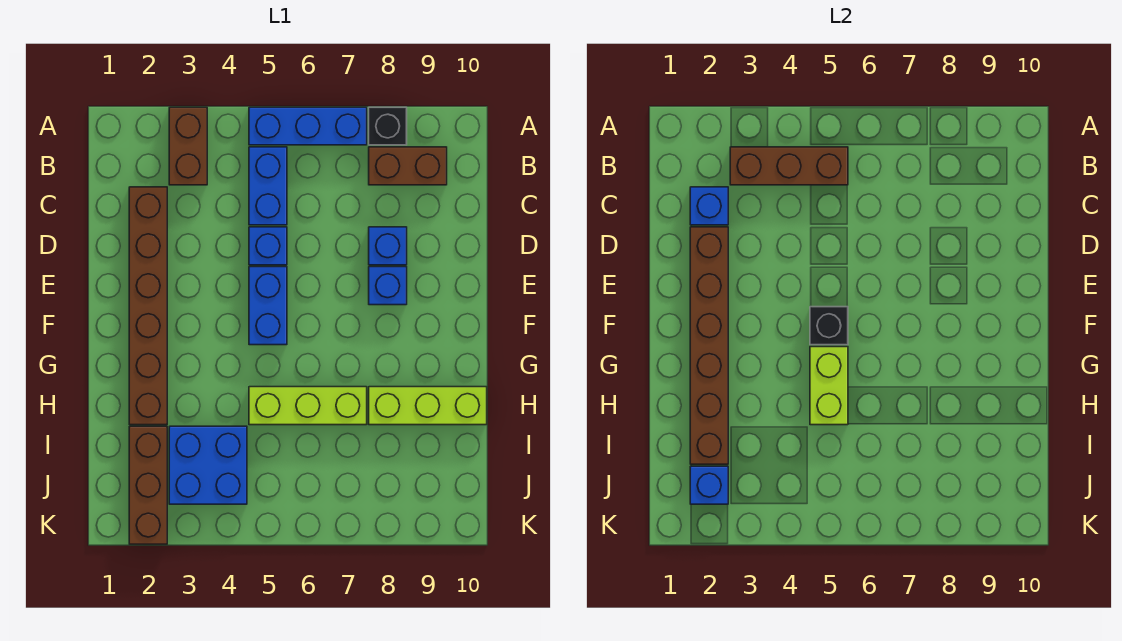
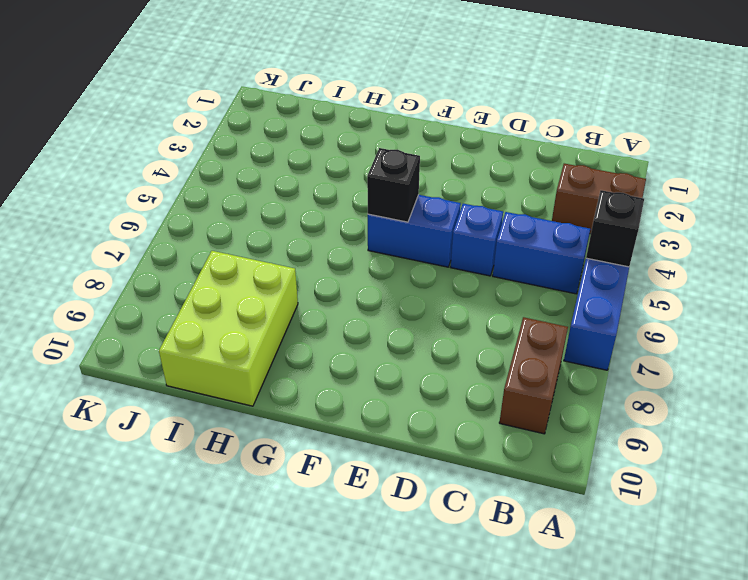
black 1x1 brick [586,190,644,267] -> black 1x1 brick moved to [369,107,407,145]
lime 2x3 brick [159,251,298,406] -> lime 1x3 brick [369,387,487,425]
none -> brown 1x6 brick [129,187,167,425]
none -> blue 1x1 brick [369,227,407,265]
none -> blue 1x1 brick [369,267,407,305]

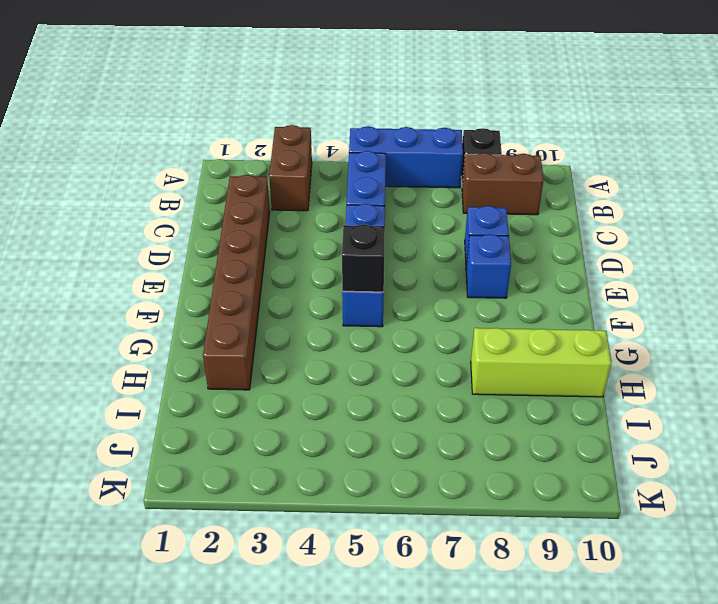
none -> lime 1x3 brick [249,387,367,425]
none -> brown 1x3 brick [129,426,167,544]
none -> blue 2x2 brick [169,426,247,504]

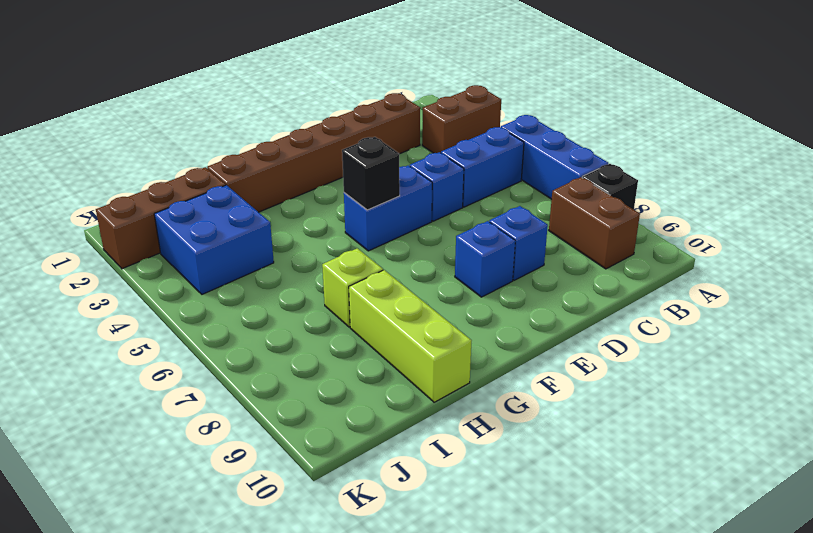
lime 1x1 brick [322,248,383,327] -> lime 1x3 brick [249,387,367,425]
none -> brown 1x3 brick [730,147,848,185]
none -> blue 1x1 brick [690,187,728,225]
none -> brown 1x6 brick [690,227,728,464]

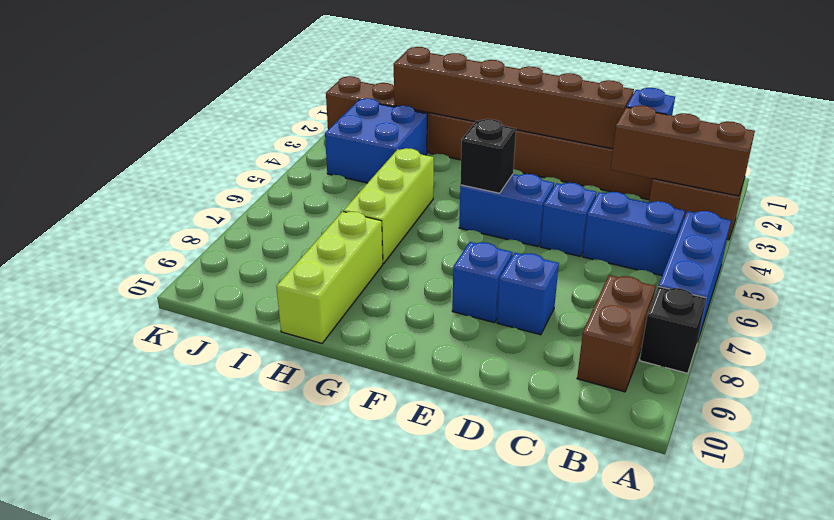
brown 1x3 brick [610,105,755,196] -> brown 1x3 brick turned to [730,147,848,185]
none -> lime 1x2 brick [810,347,848,425]
none -> blue 1x1 brick [690,466,728,504]

